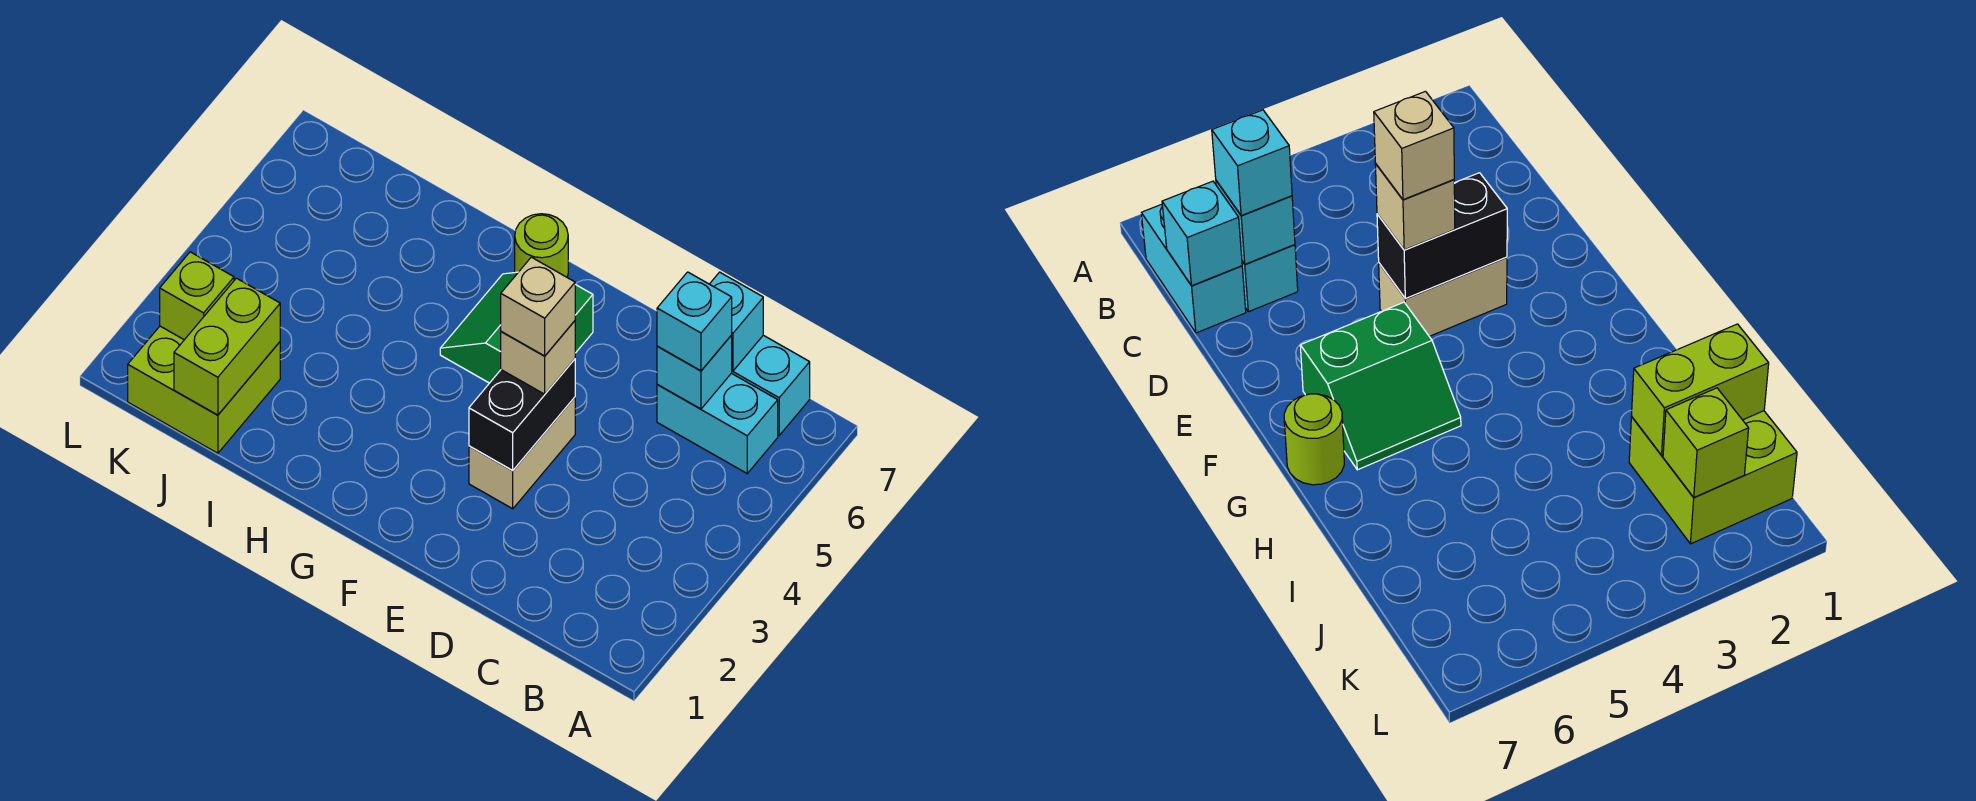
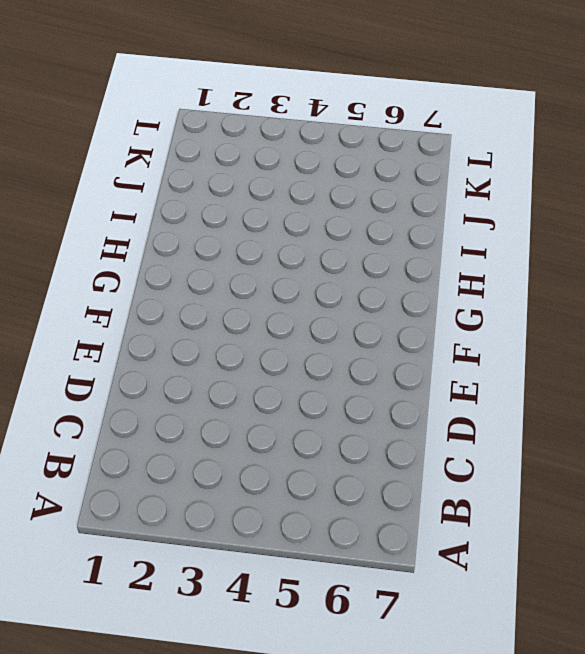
none -> cyan 1x2 brick [657,373,778,473]
none -> cyan 1x2 brick [732,335,810,435]
none -> tan 1x2 brick [469,397,575,509]

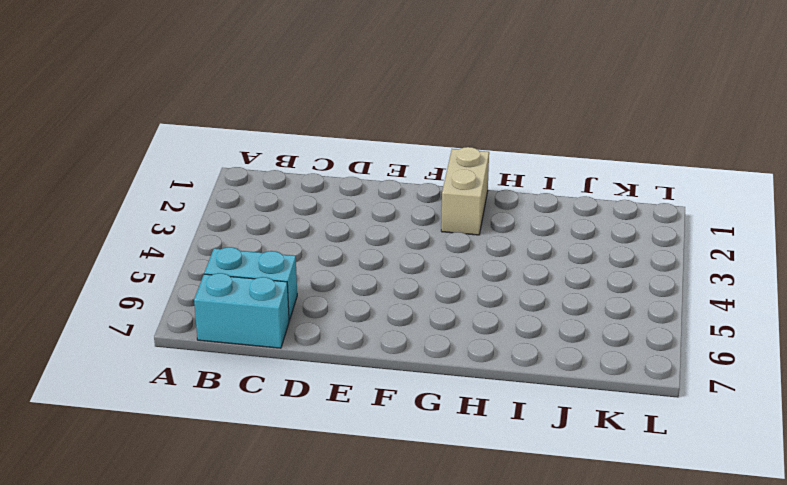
tan 1x2 brick [441,147,489,235] -> tan 1x2 brick moved to [469,397,575,509]
none -> green 2x2 slope [440,272,593,383]
none -> lime 1x1 round brick [515,214,568,277]
none -> lime 2x2 brick [128,326,280,453]

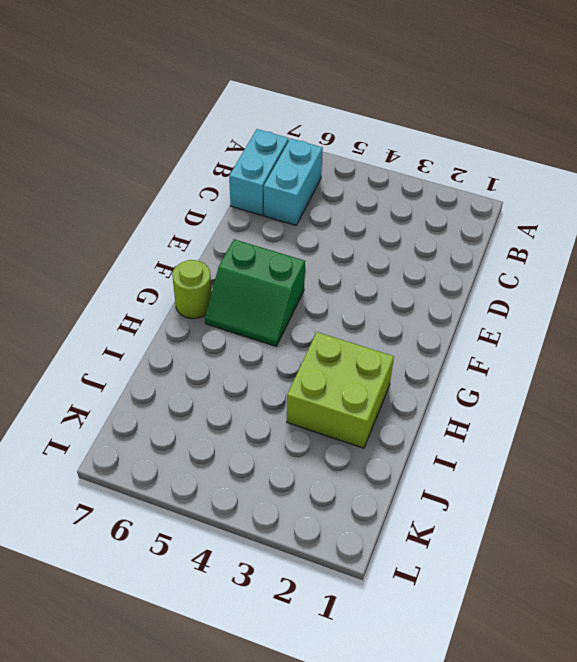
lime 2x2 brick [287,332,394,448] -> lime 2x2 brick moved to [128,326,280,453]
none -> tan 1x2 brick [469,397,575,509]
none -> cyan 1x1 brick [657,335,732,409]
none -> cyan 1x1 brick [710,272,763,371]

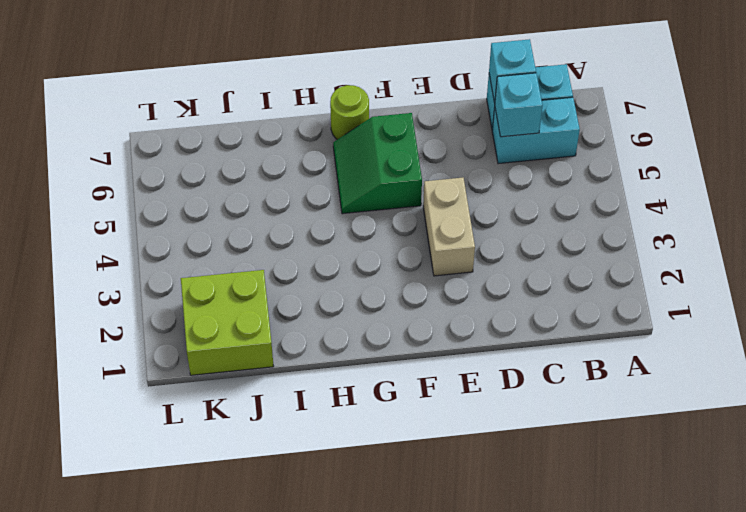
none -> black 1x2 brick [469,359,575,471]
none -> lime 1x2 brick [174,278,280,415]
none -> lime 1x1 brick [160,252,234,340]

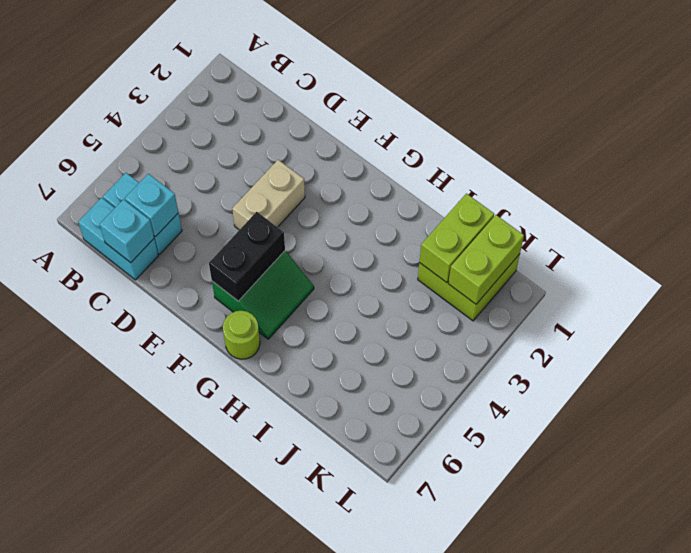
black 1x2 brick [209,212,285,301] -> black 1x2 brick moved to [469,359,575,471]
lime 1x2 brick [448,215,524,304] -> lime 1x1 brick [160,252,234,340]
none -> cyan 1x1 brick [657,272,732,371]
none -> tan 1x1 brick [501,321,575,394]
none -> tan 1x1 brick [501,257,575,356]

